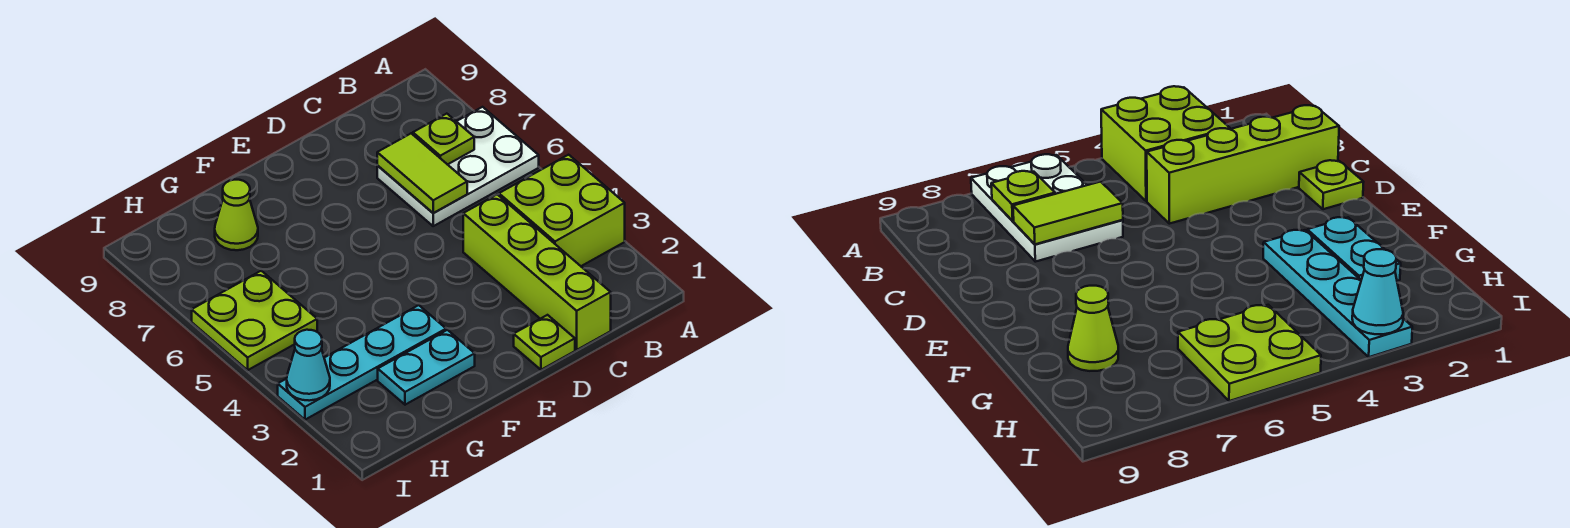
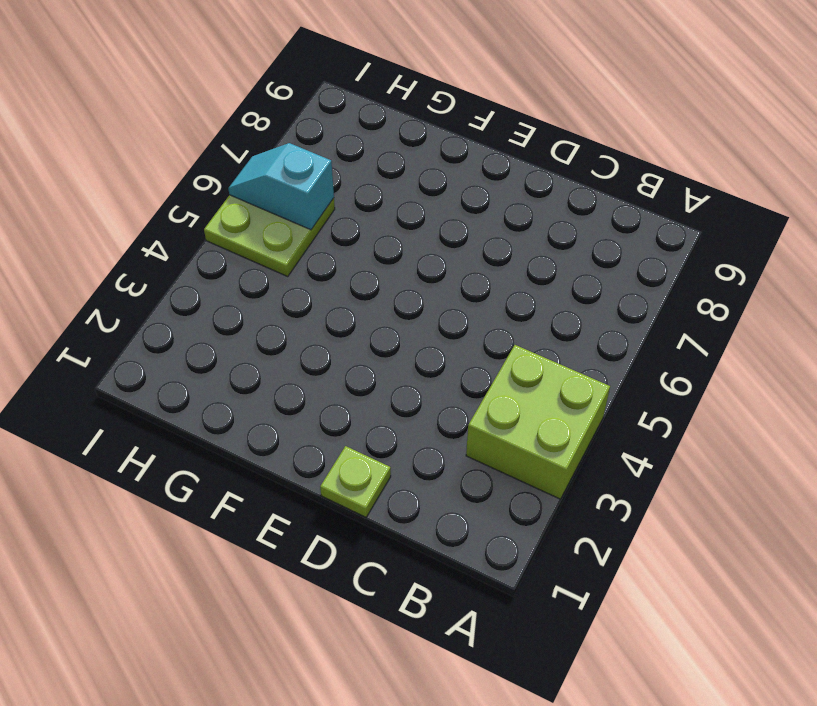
cyan 1x2 slope [228,143,334,230] -> none
none -> white 2x3 plate [377,107,539,226]
none -> lime 1x4 brick [463,194,611,350]

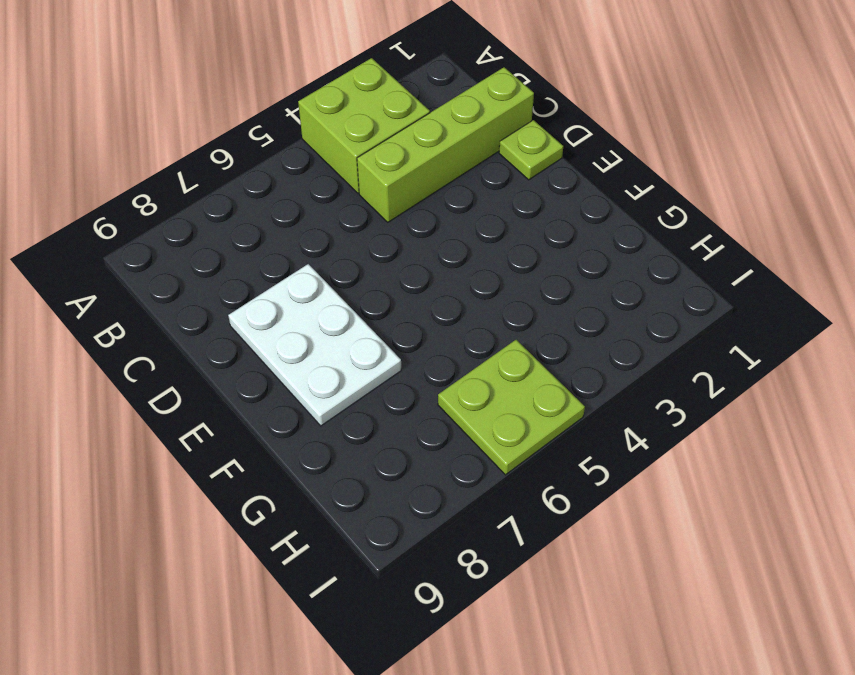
white 2x3 plate [228,264,401,426] -> white 2x3 plate moved to [377,107,539,226]
none -> cyan 1x2 plate [378,330,475,405]
none -> cyan 1x4 plate [278,305,446,420]

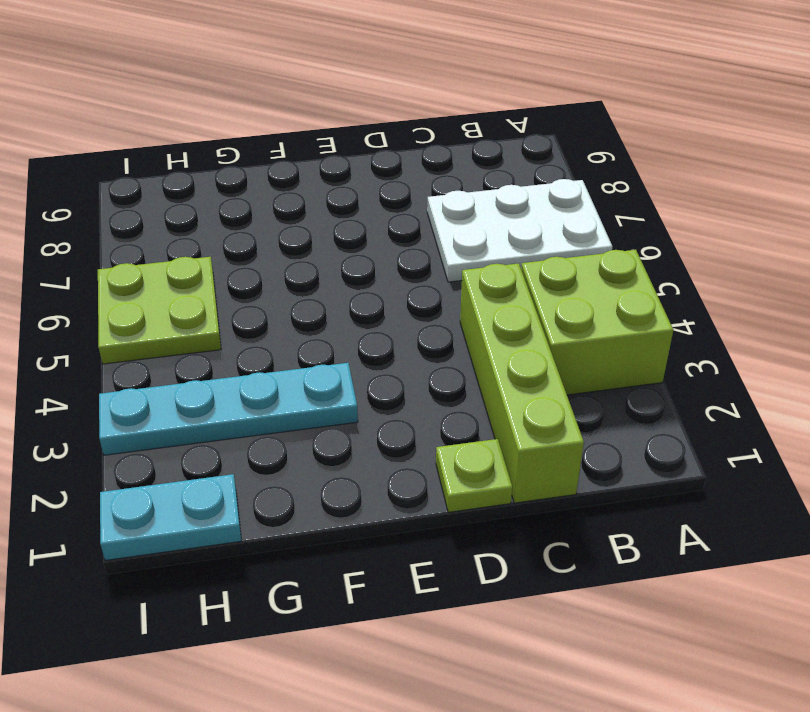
cyan 1x2 plate [100,474,241,560] -> cyan 1x2 plate moved to [378,330,475,405]
none -> lime 1x1 cone [215,180,258,250]
none -> lime 1x1 plate [413,114,474,165]

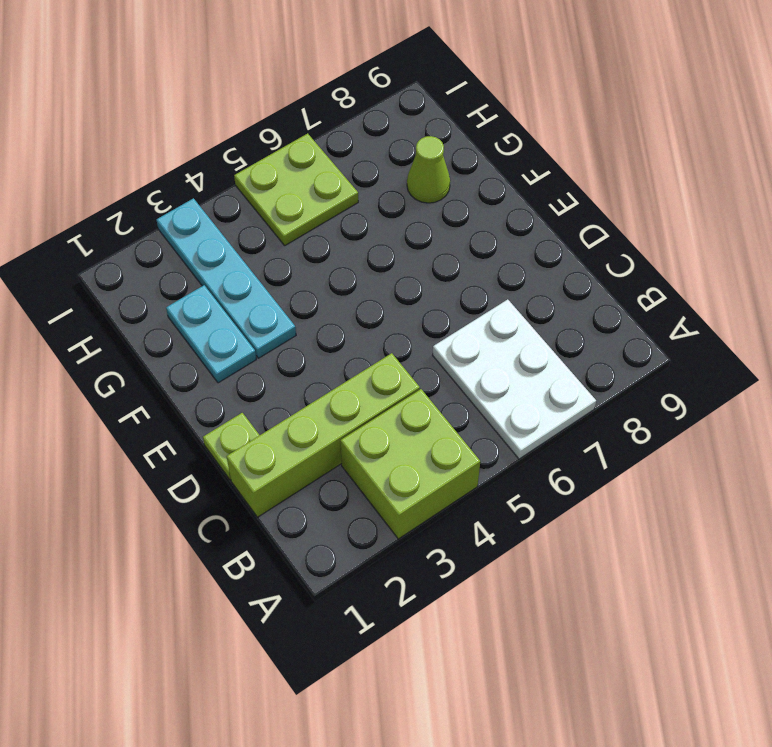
none -> lime 1x1 plate [413,114,474,165]
none -> lime 1x2 tile [377,133,467,213]

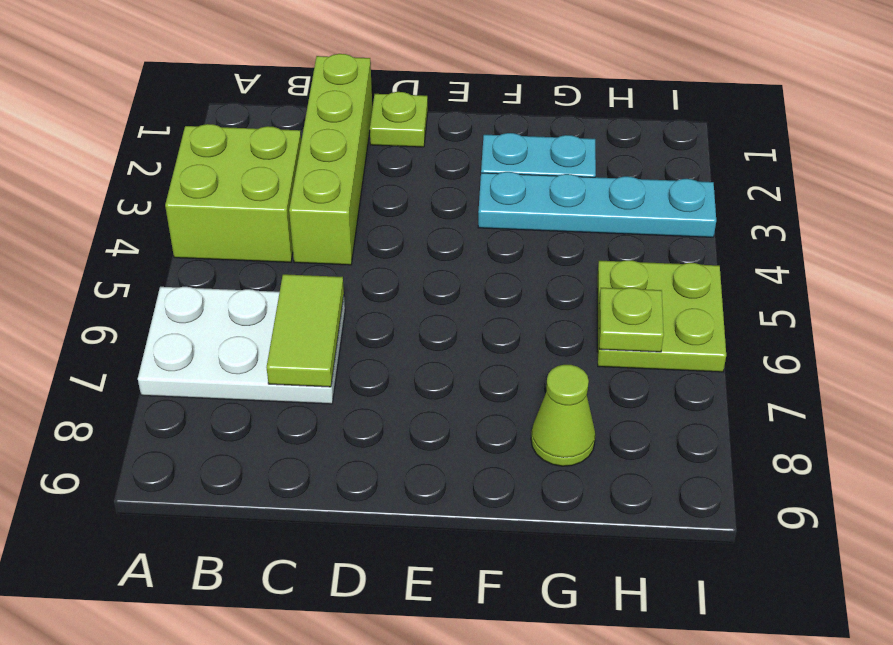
lime 1x1 plate [599,288,664,352] -> lime 1x1 plate moved to [413,114,474,165]
none -> cyan 1x1 cone [287,330,330,401]

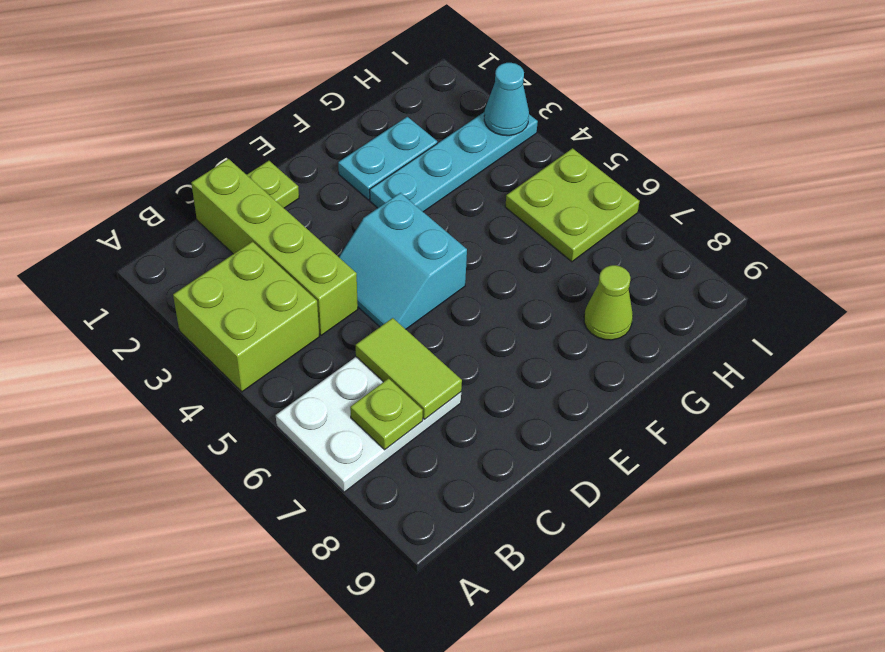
cyan 2x2 slope [339,193,467,329] -> none

